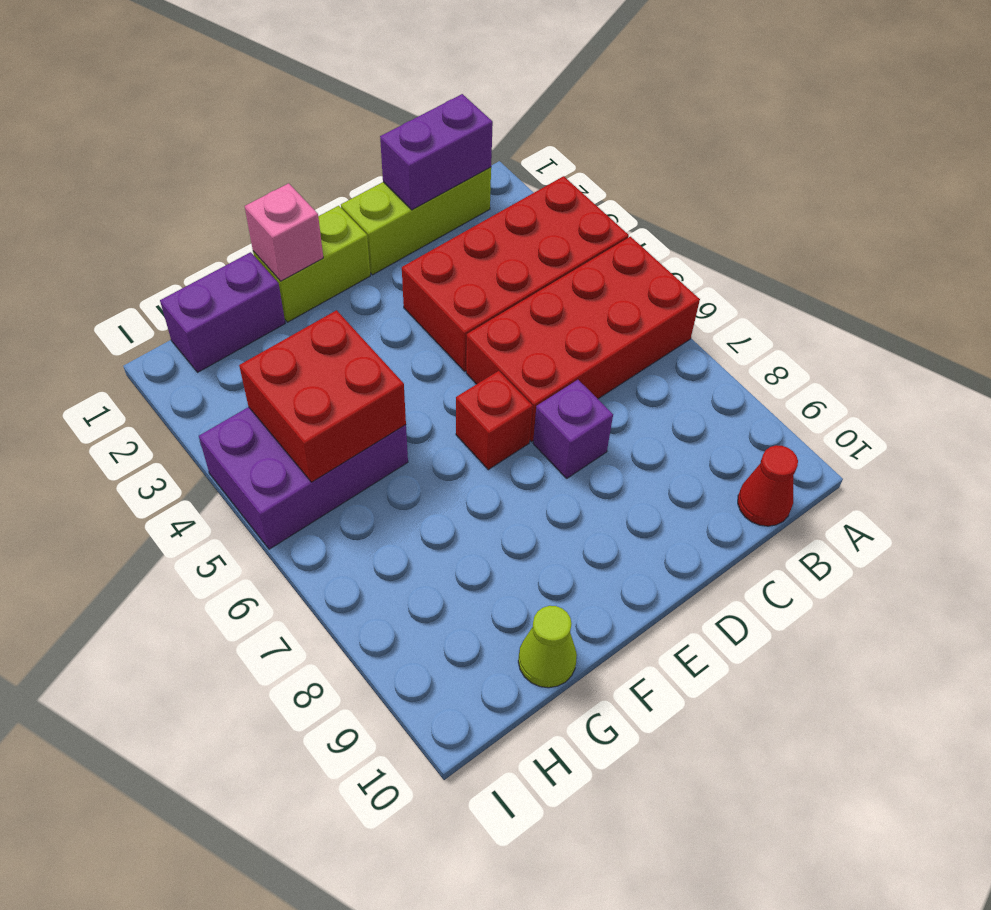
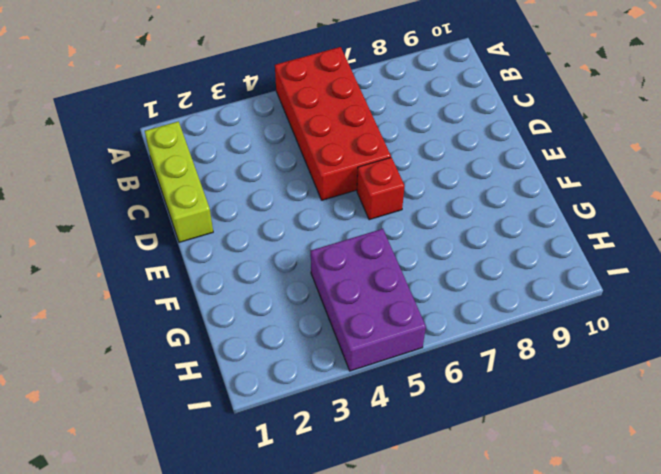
none -> red 2x4 brick [402,176,629,371]
none -> red 1x1 cone [738,445,798,526]
none -> purple 1x1 brick [533,380,613,478]

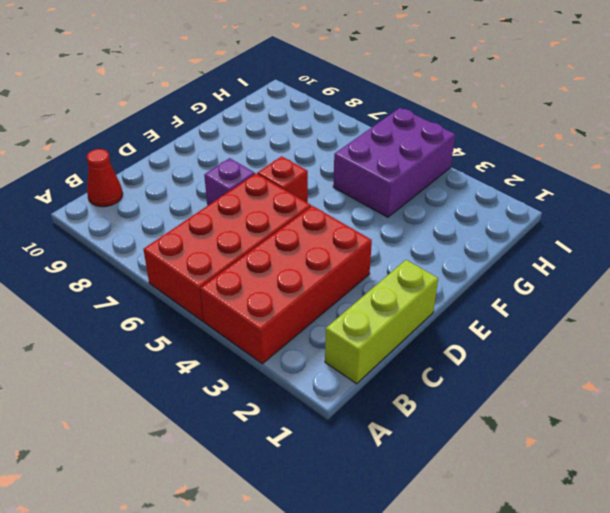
none -> lime 1x2 brick [253,206,370,322]
none -> purple 1x2 brick [160,252,285,372]
none -> lime 1x1 cone [518,606,577,688]

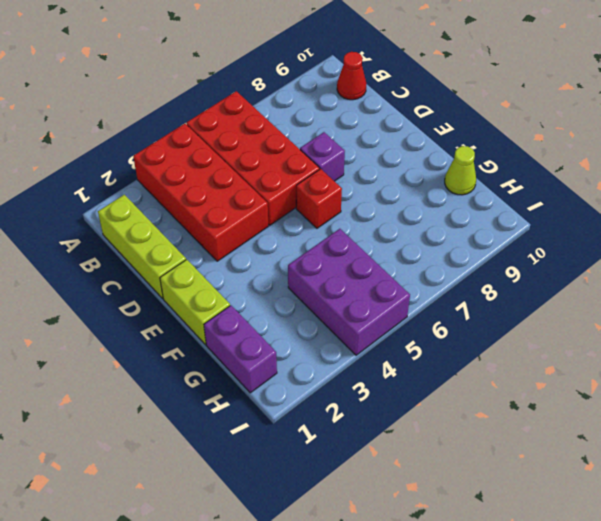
none -> purple 1x2 brick [380,94,493,210]
none -> pink 1x1 brick [245,183,323,281]
none -> red 2x2 brick [239,310,406,482]

